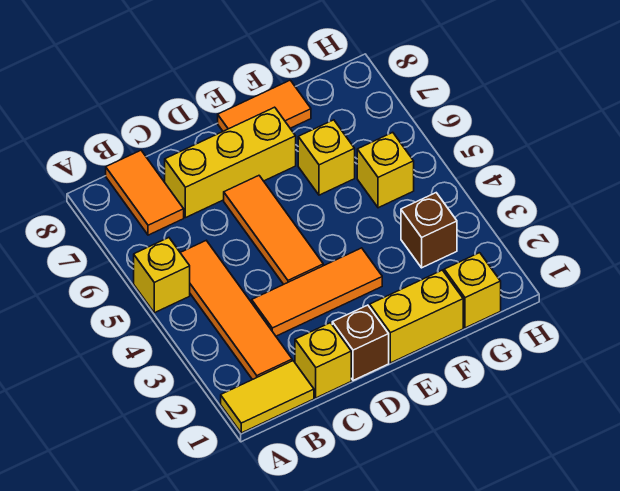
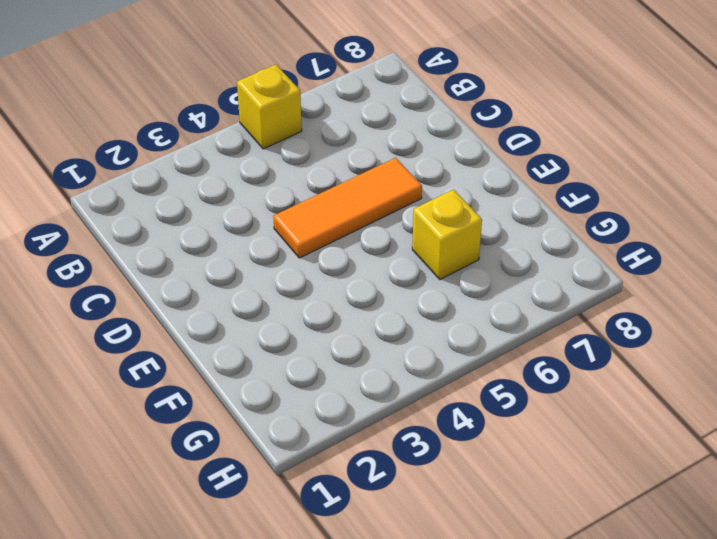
none -> yellow 1x2 tile [221,361,314,433]
none -> orange 1x4 tile [180,241,292,380]
none -> orange 1x2 tile [106,150,184,235]

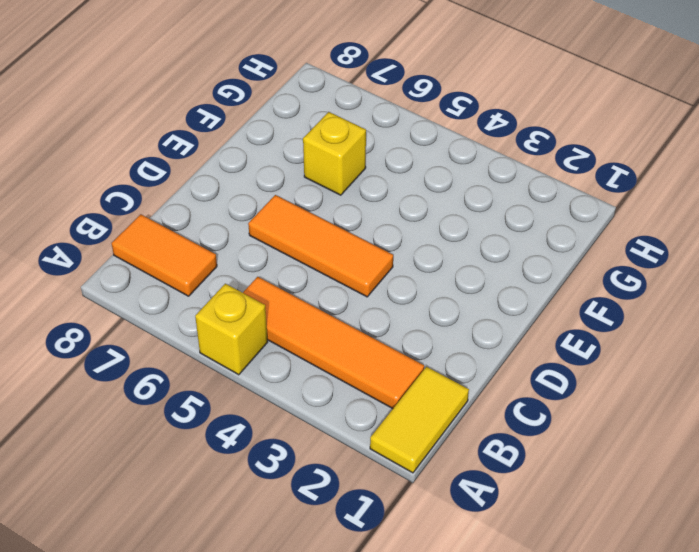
none -> yellow 1x1 brick [295,323,351,398]
none -> orange 1x3 tile [252,248,382,336]
none -> yellow 1x3 brick [165,107,296,218]

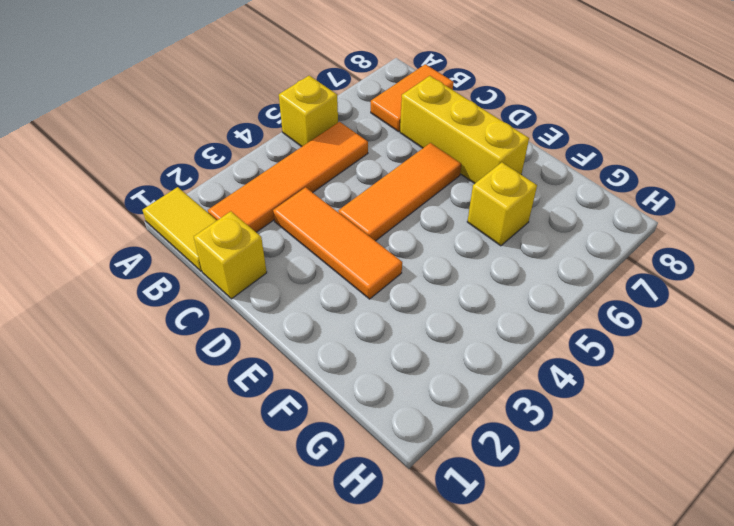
none -> brown 1x1 brick [332,305,389,380]
none -> yellow 1x2 brick [370,270,463,363]
none -> orange 1x2 tile [218,80,311,131]

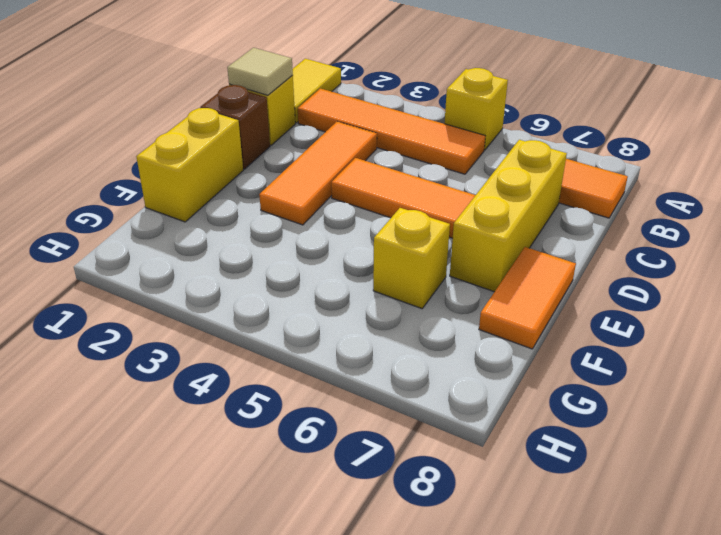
tan 1x1 tile [227,48,293,95] -> none
none -> yellow 1x1 brick [444,253,501,328]
none -> brown 1x1 brick [401,193,457,268]
none -> yellow 1x1 brick [357,132,414,208]

